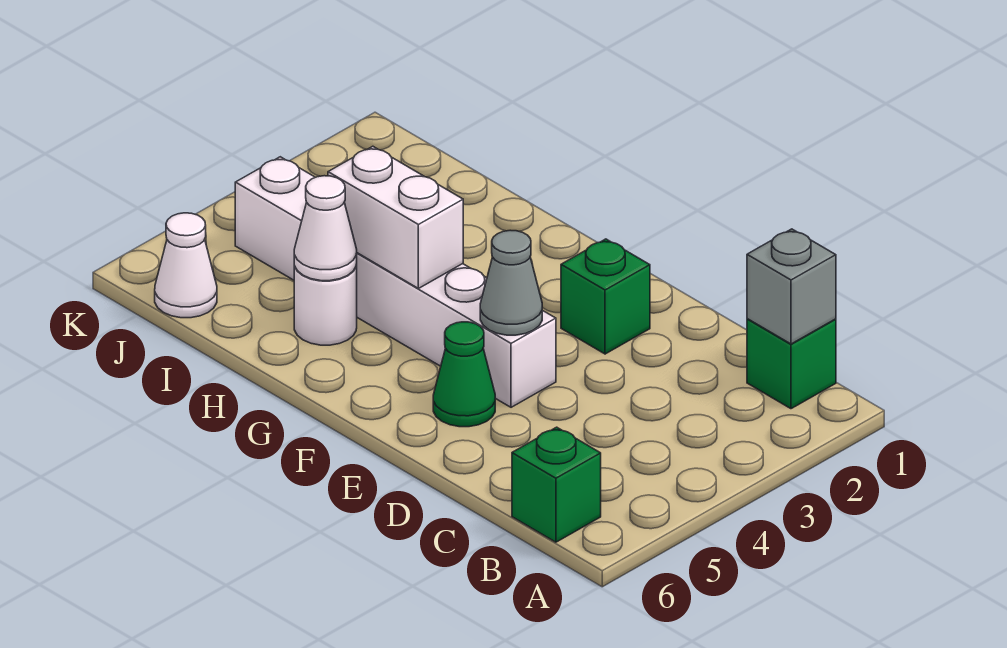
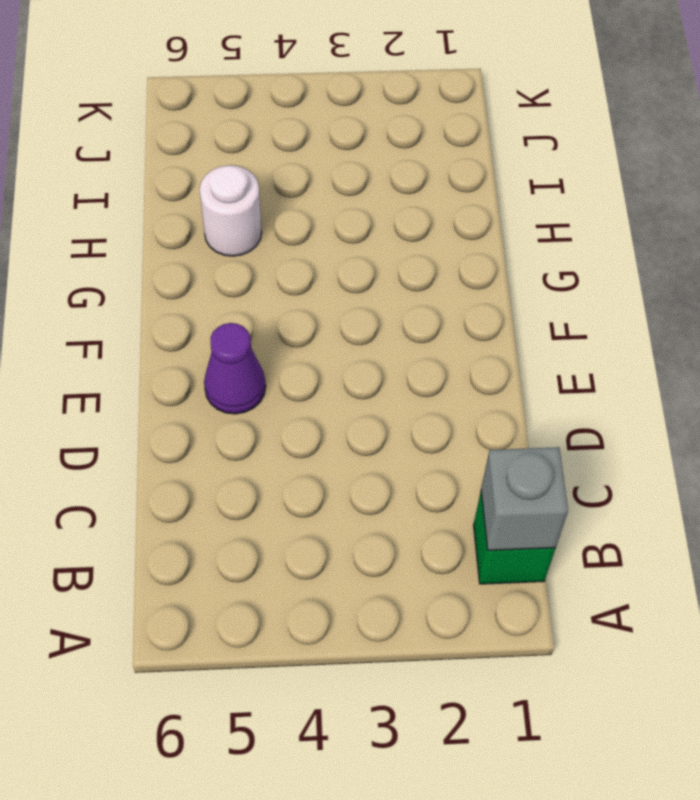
purple 1x1 cone [204,323,266,414] -> green 1x1 cone [433,322,495,427]
none -> green 1x1 brick [512,427,601,542]
none -> green 1x1 brick [561,239,650,354]

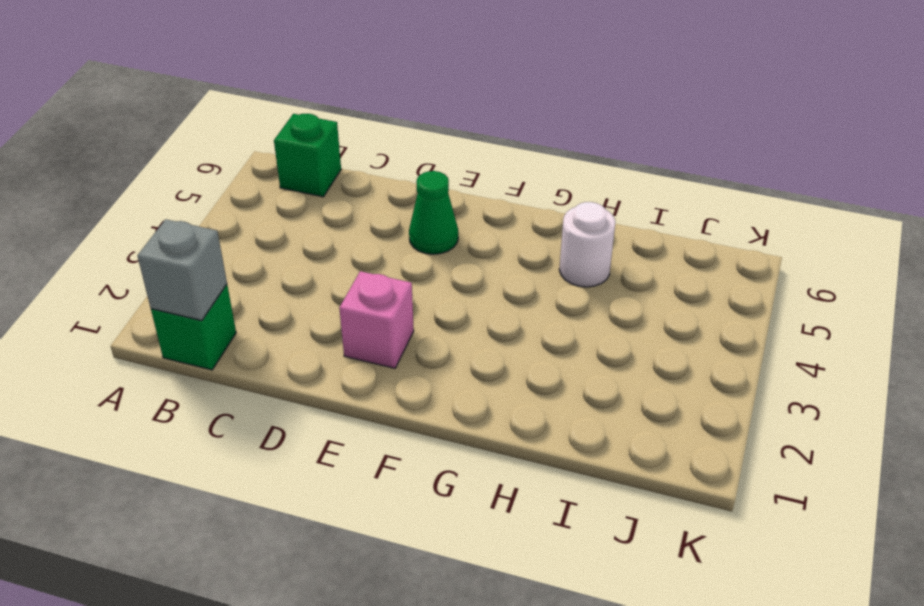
pink 1x1 brick [339,271,414,368] -> green 1x1 brick [561,239,650,354]
none -> white 1x6 brick [235,157,556,407]
none -> white 1x1 cone [155,213,217,318]

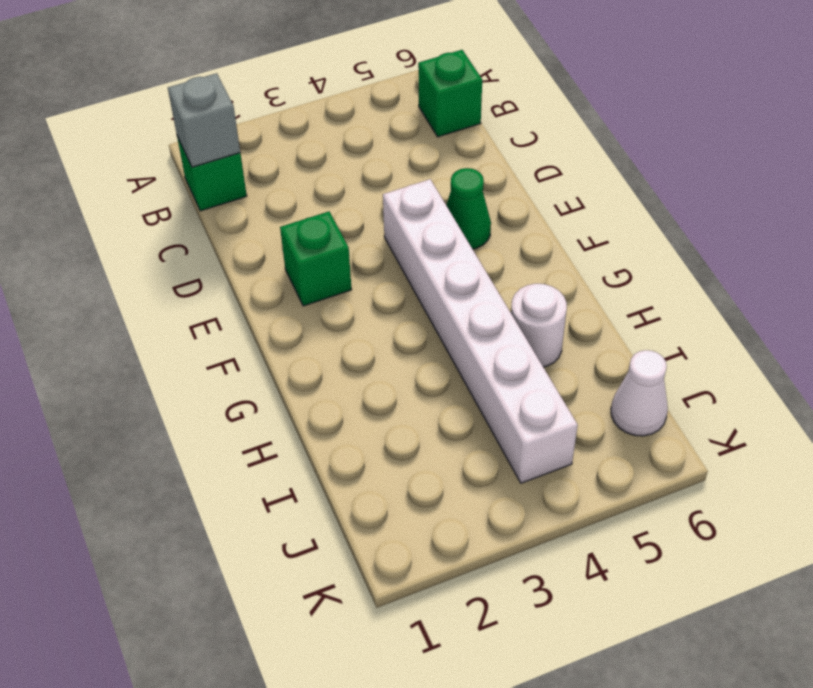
none -> grey 1x1 cone [480,230,542,335]
none -> white 1x2 brick [328,146,463,288]

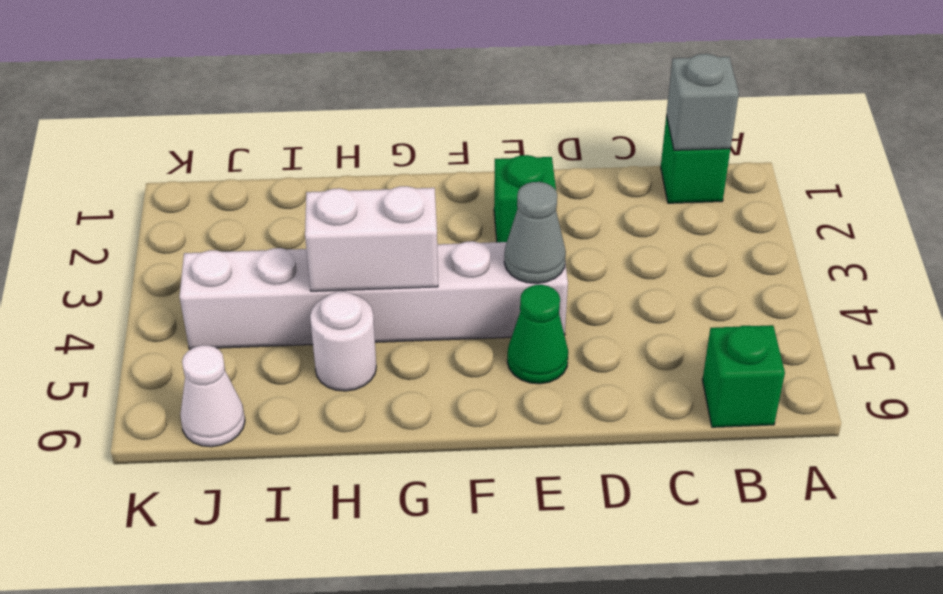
none -> white 1x1 cone [294,176,357,281]

